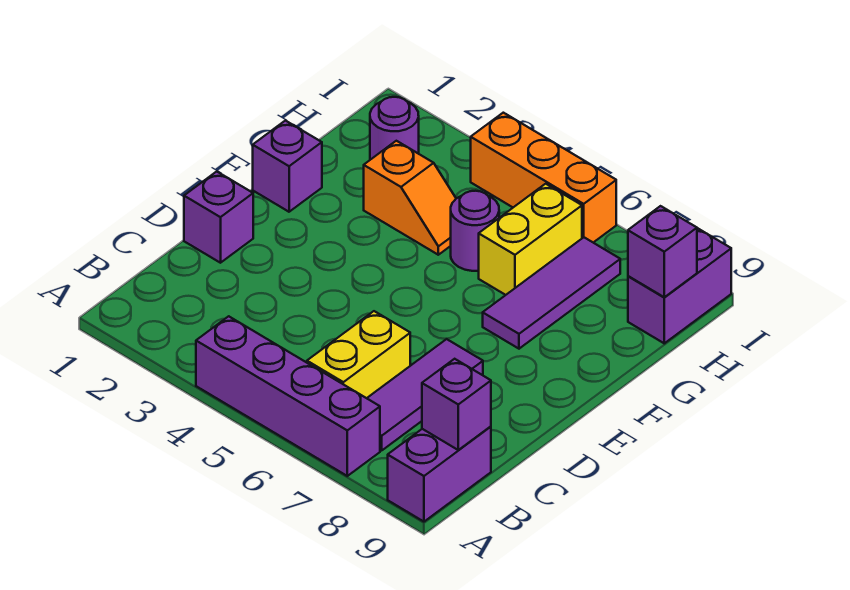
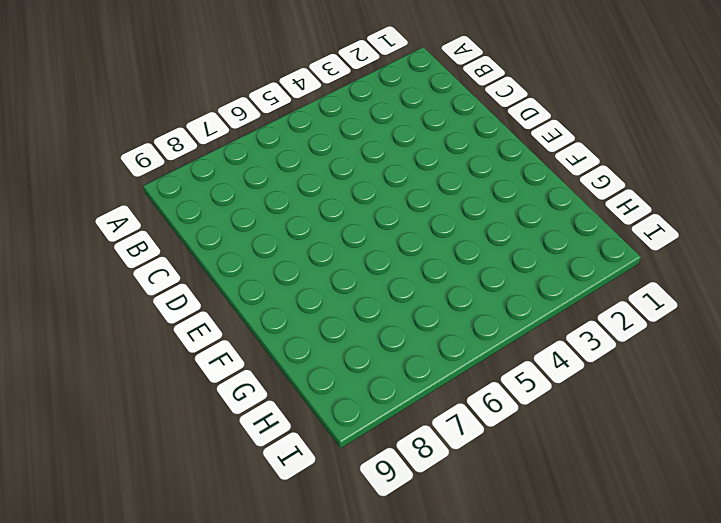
none -> purple 1x4 brick [196,316,380,476]
none -> purple 1x2 brick [388,426,491,522]
none -> yellow 1x2 brick [307,311,410,398]

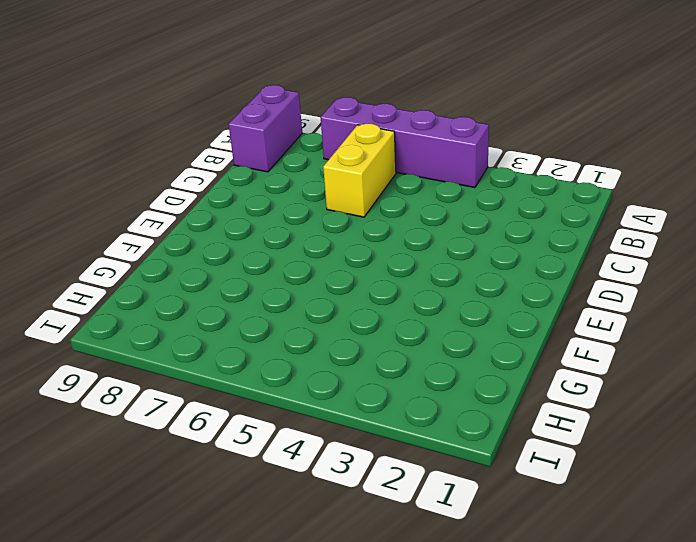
none -> purple 1x3 tile [367,339,483,450]
none -> purple 1x1 brick [184,172,253,263]
none -> purple 1x1 brick [253,121,322,212]

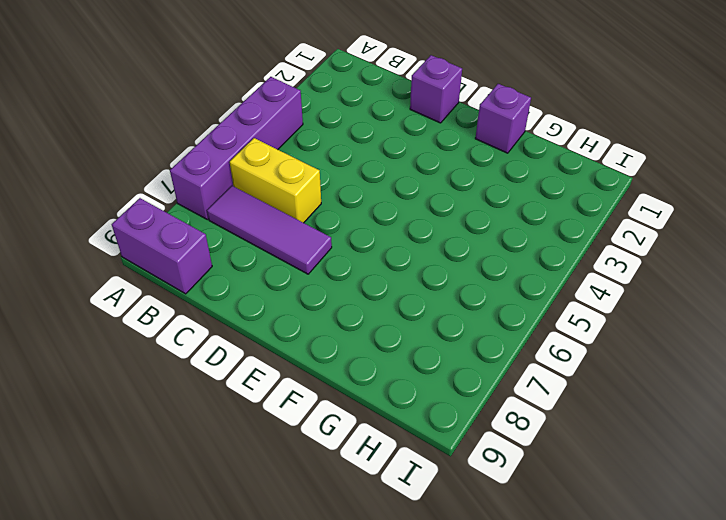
none -> purple 1x3 tile [483,237,620,349]
none -> orange 1x2 slope [364,141,456,255]
none -> purple 1x1 round brick [451,191,499,271]

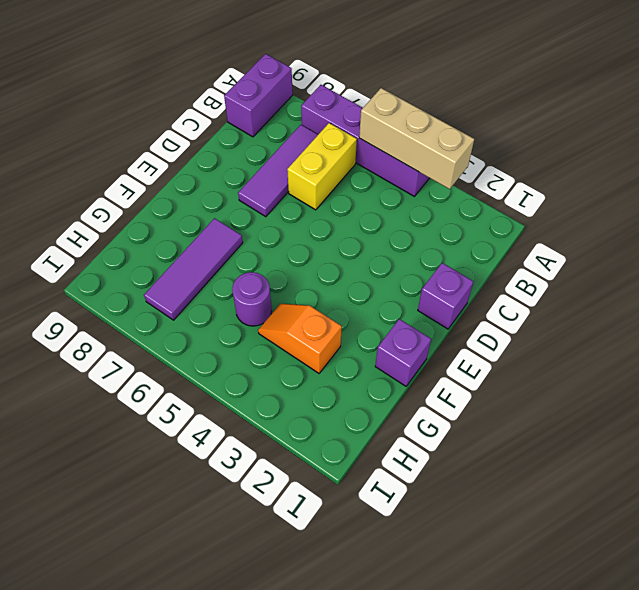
tan 1x3 brick [359,88,474,189] -> none
none -> yellow 1x2 brick [479,184,582,295]
none -> purple 1x1 round brick [370,97,419,160]
none -> purple 1x2 brick [628,228,731,343]

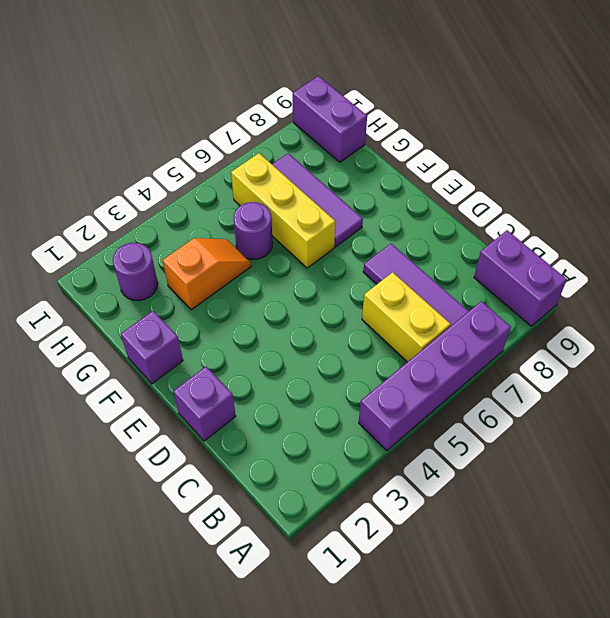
yellow 1x3 brick [231,153,336,268] -> yellow 1x2 brick [479,184,582,295]
none -> orange 1x3 brick [471,113,616,243]
none -> purple 1x1 brick [422,359,491,450]
none -> purple 1x1 brick [628,206,697,297]

